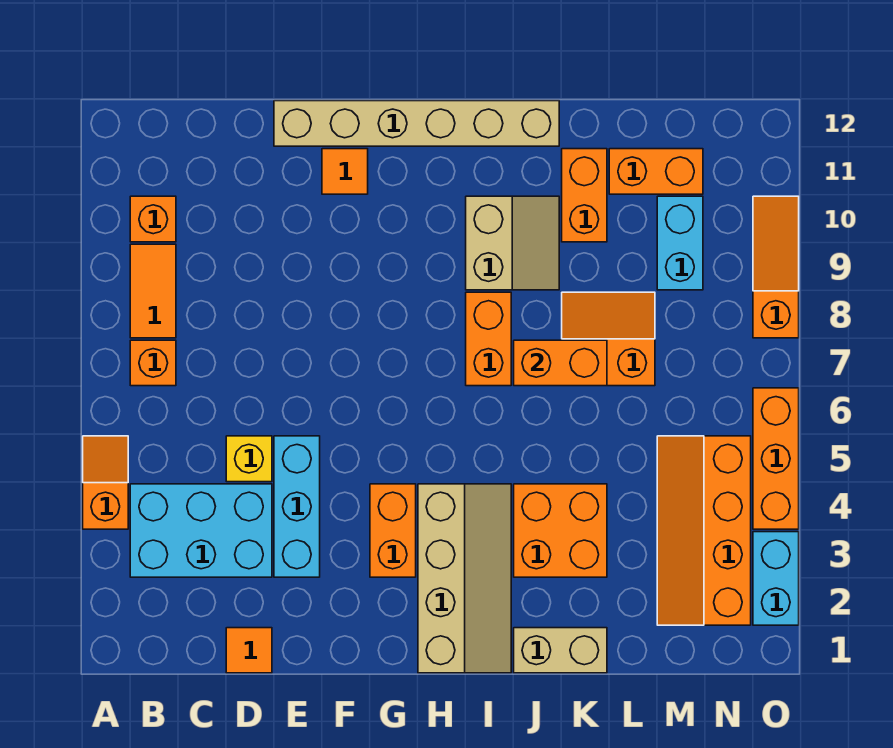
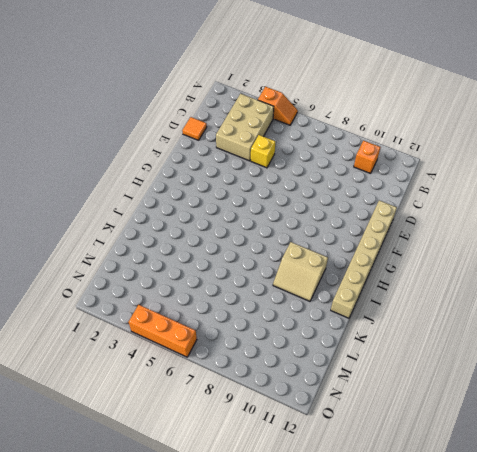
tan 2x3 brick [216,94,274,161] -> cyan 2x3 brick [130,484,272,577]
none -> orange 1x1 brick [130,340,176,386]
none -> orange 1x2 tile [130,244,176,338]
none -> cyan 1x3 brick [274,436,320,577]

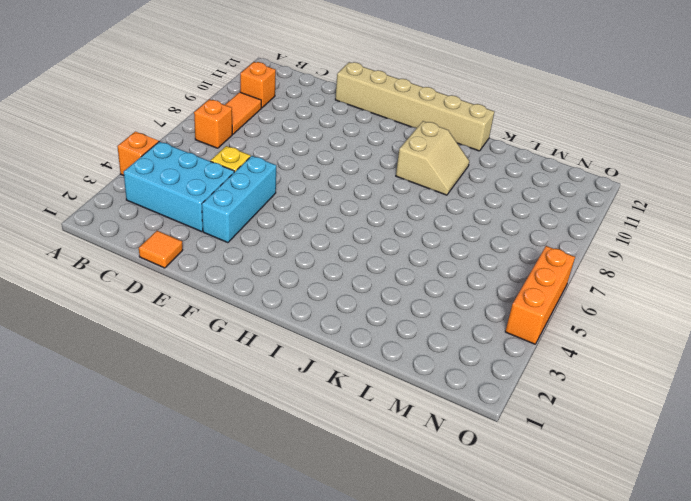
none -> orange 1x1 tile [322,149,368,194]
none -> orange 1x2 brick [370,484,416,577]
none -> tan 2x4 slope [418,484,511,673]

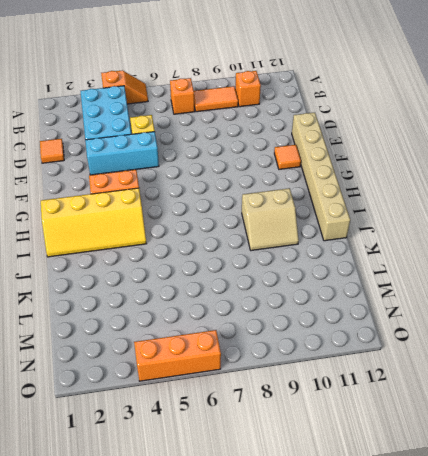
yellow 2x4 slope [41,188,147,257] -> tan 2x4 slope [418,484,511,673]
none -> orange 1x2 brick [466,292,511,386]
none -> tan 1x2 brick [514,628,607,673]
none -> orange 2x2 brick [514,484,607,577]

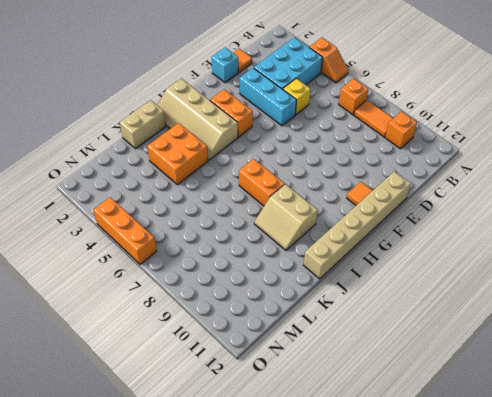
cyan 1x1 brick [211,47,238,83] -> none
none -> orange 2x2 slope [562,292,655,386]
none -> orange 1x2 brick [562,149,607,242]
none -> orange 1x2 brick [609,149,703,194]

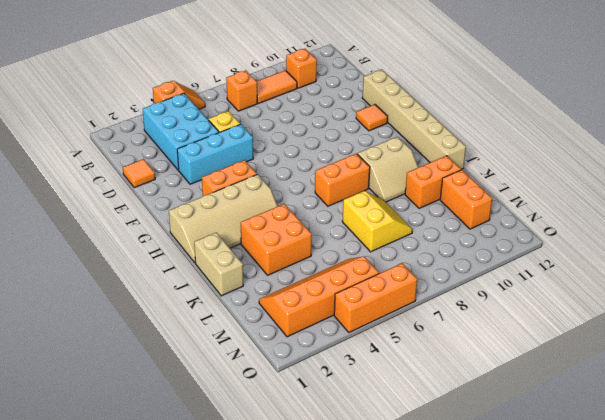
yellow 2x2 slope [342,191,412,252] -> orange 2x2 slope [562,292,655,386]
none -> cyan 1x2 brick [657,196,703,290]
none -> cyan 1x2 brick [753,532,799,625]
none -> orange 1x3 slope [753,196,799,338]

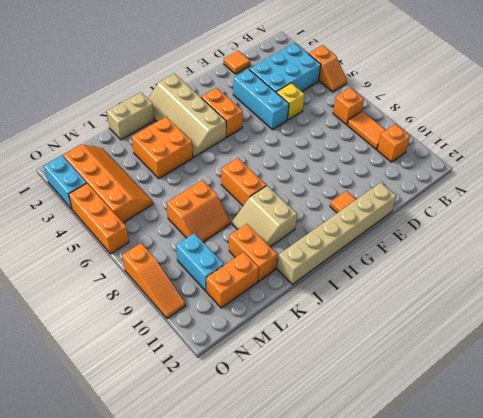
none -> orange 1x2 brick [514,340,607,386]

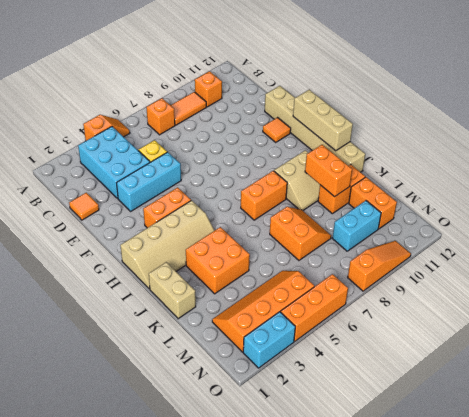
tan 1x3 brick [293,90,353,151] -> none
orange 1x2 brick [305,145,352,197] -> orange 1x2 brick moved to [514,340,607,386]

